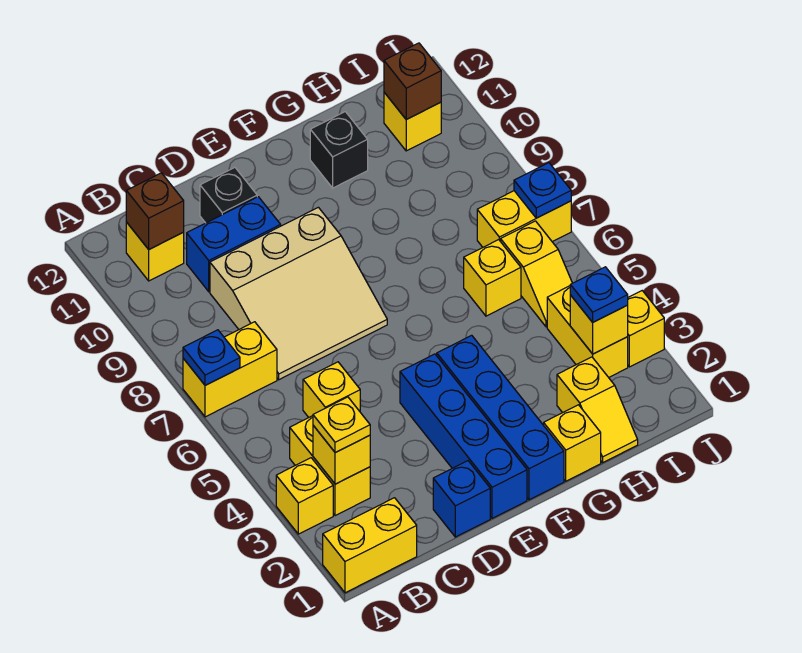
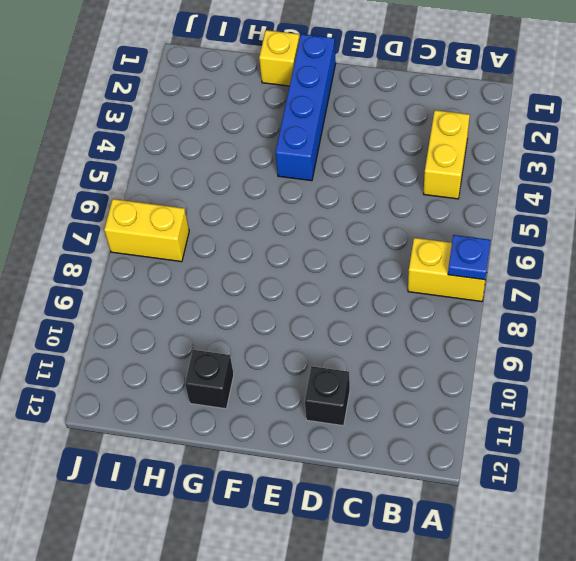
none -> yellow 1x2 brick [323,498,417,593]
none -> yellow 1x1 brick [276,458,333,534]
none -> yellow 1x1 brick [126,222,184,281]

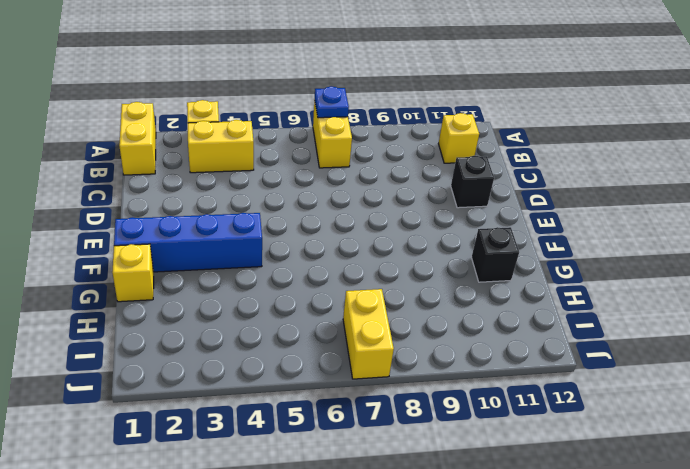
none -> yellow 1x1 brick [303,362,360,417]
none -> tan 3x3 slope [210,207,387,380]
none -> blue 1x2 brick [187,197,281,292]

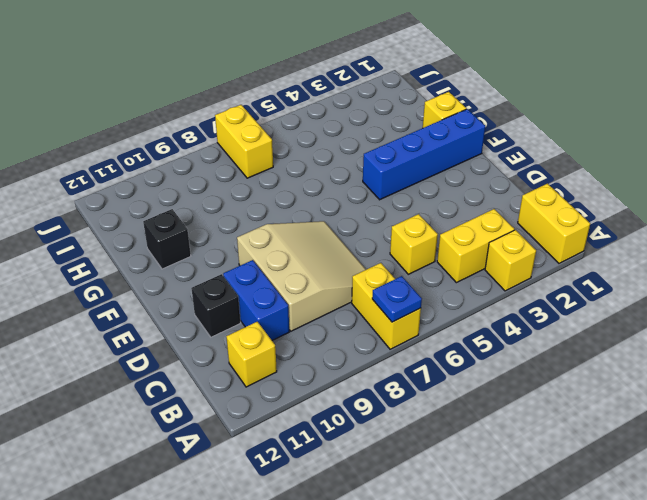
none -> blue 1x1 brick [433,461,490,537]
none -> blue 1x4 brick [400,354,527,518]
none -> yellow 1x2 slope [557,357,638,463]

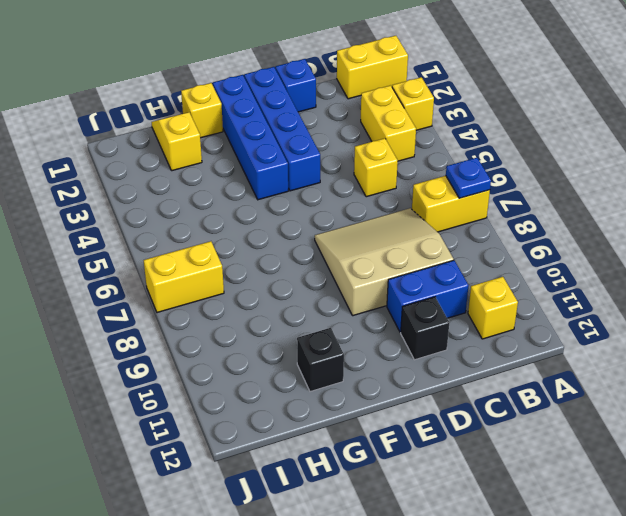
none -> yellow 1x1 brick [464,240,521,316]
none -> yellow 1x2 brick [547,286,628,377]
none -> yellow 1x2 slope [501,221,572,327]

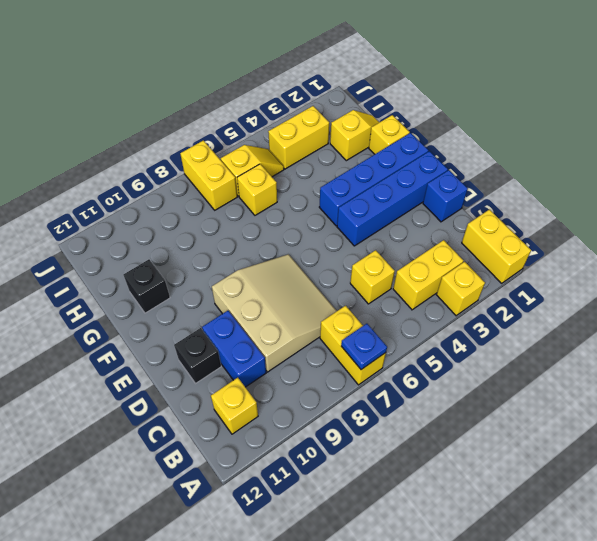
none -> yellow 1x1 brick [384,92,441,151]
none -> yellow 1x1 brick [628,291,664,367]
none -> yellow 1x1 brick [313,425,370,484]

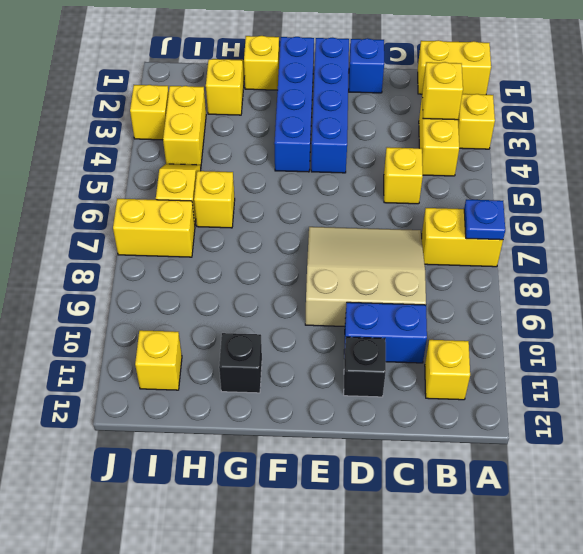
none -> brown 1x1 brick [126,173,184,249]
none -> yellow 1x1 brick [570,295,628,354]
none -> brown 1x1 brick [384,43,441,119]

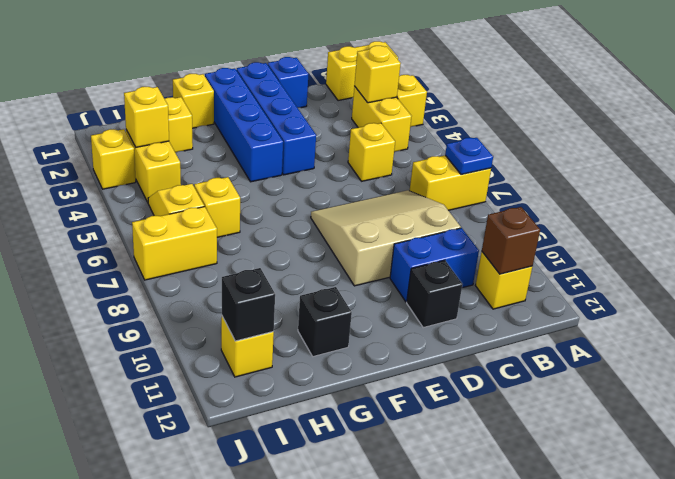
black 1x1 brick [222,268,275,341] -> brown 1x1 brick [384,43,441,119]
none -> blue 1x1 plate [514,163,571,218]
none -> yellow 1x1 plate [313,397,370,453]
none -> blue 1x1 plate [570,267,628,322]

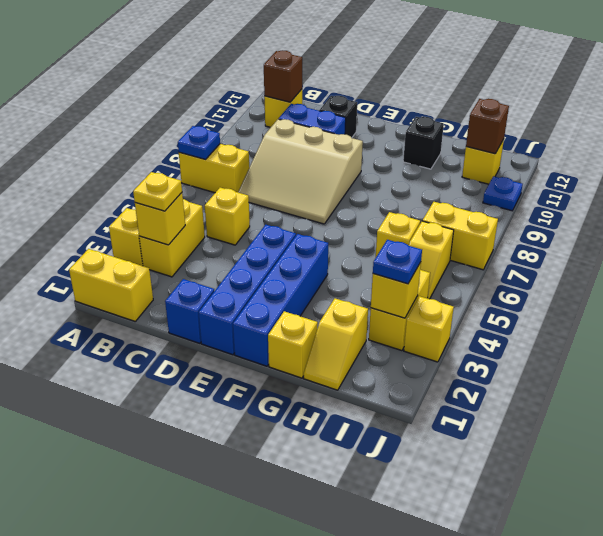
blue 1x1 plate [483,176,523,211] -> blue 1x1 plate moved to [514,163,571,218]

